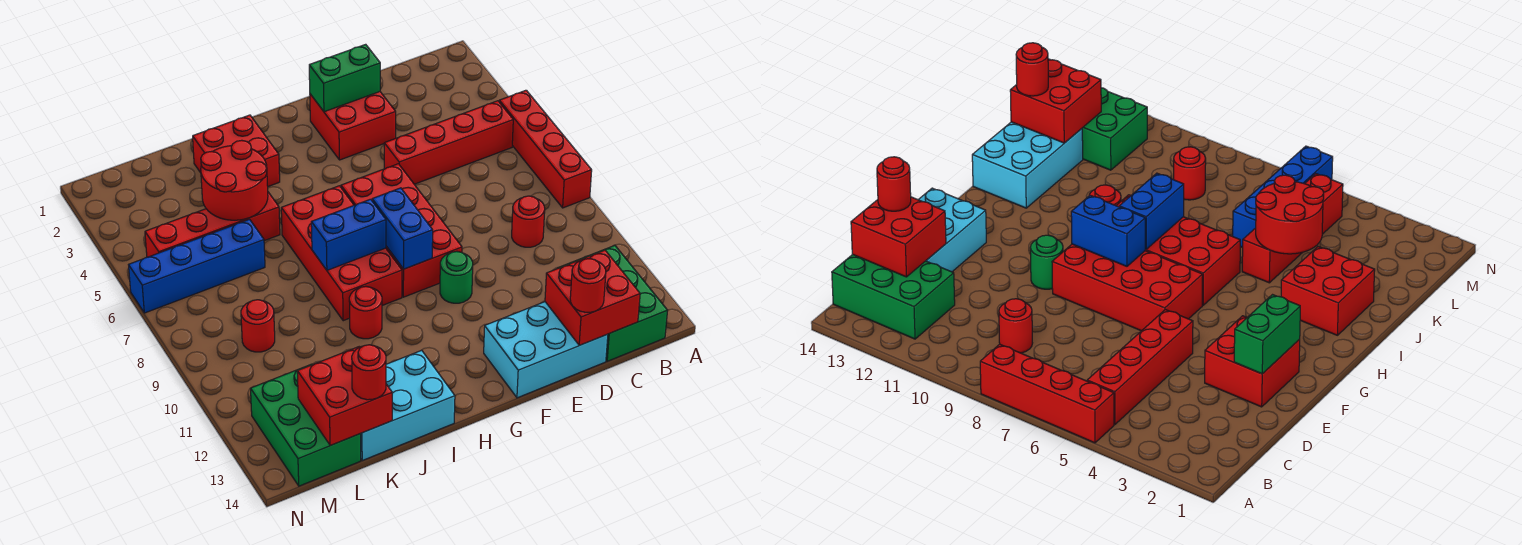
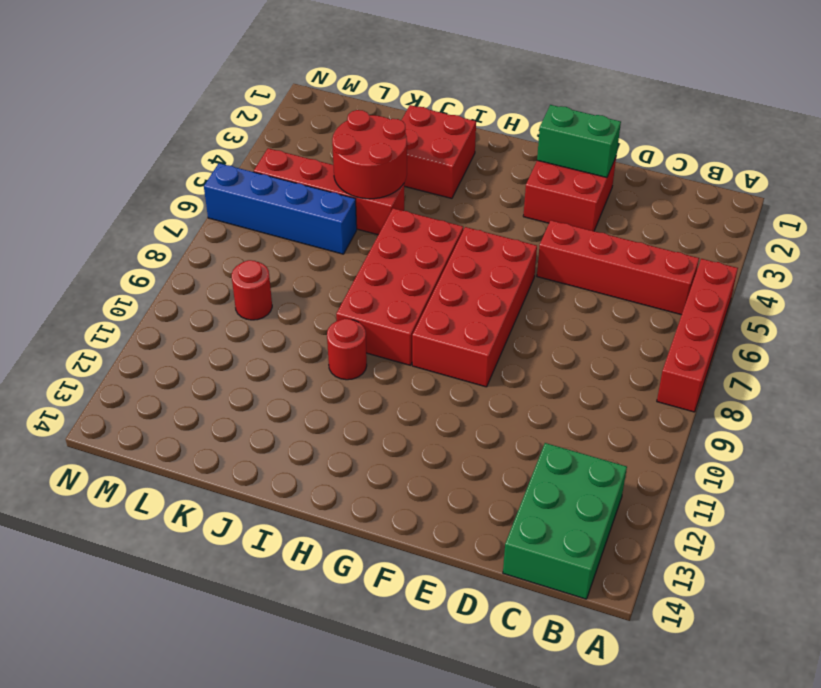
none -> red 1x1 round brick [512,196,545,247]
none -> cyan 2x3 brick [484,302,608,398]
none -> green 1x1 round brick [440,251,473,303]

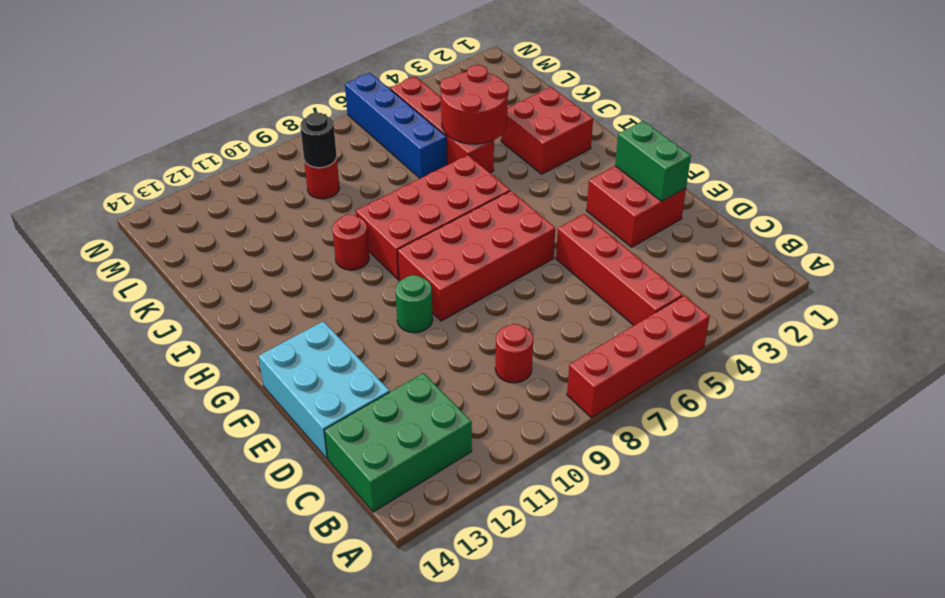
black 1x1 round brick [300,112,337,168] -> none
none -> cyan 2x3 brick [360,350,455,460]
none -> green 2x3 brick [251,364,361,486]
none -> red 2x2 brick [545,250,640,345]

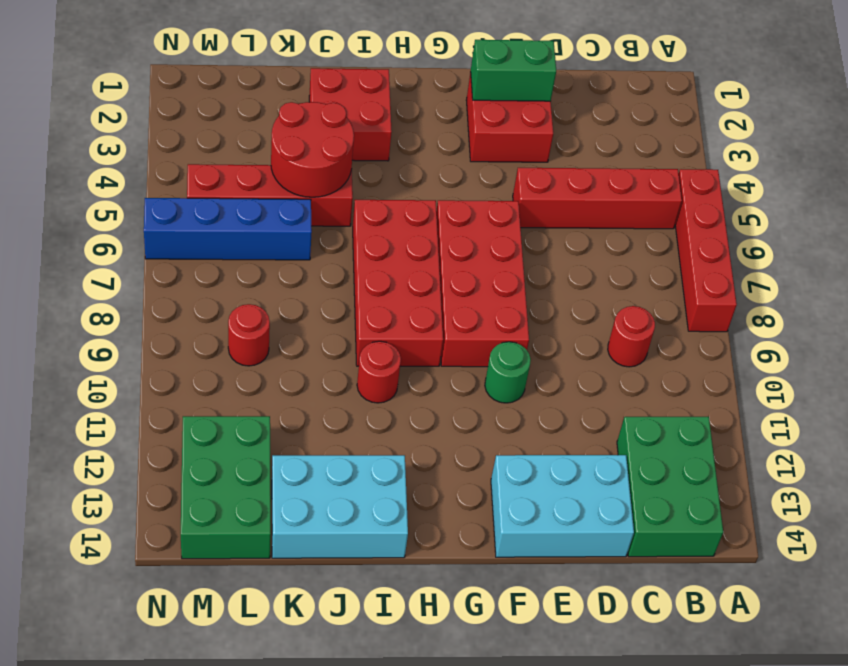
none -> red 2x2 brick [545,250,640,345]
none -> blue 1x2 brick [372,188,433,269]
none -> blue 1x2 brick [311,199,386,270]

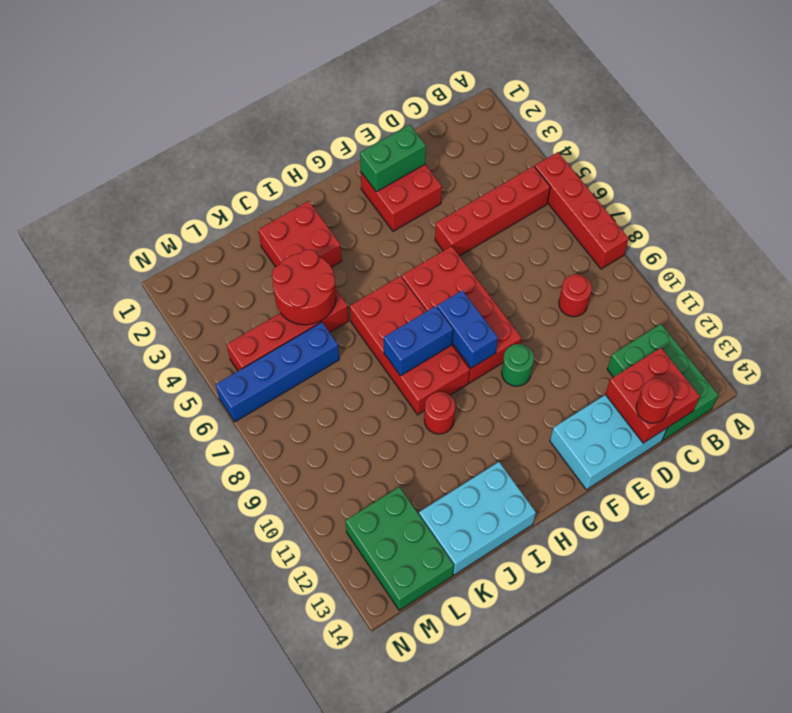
none -> red 1x1 round brick [241,300,275,352]
none -> red 2x2 brick [297,346,392,446]
none -> red 1x1 round brick [352,345,386,400]

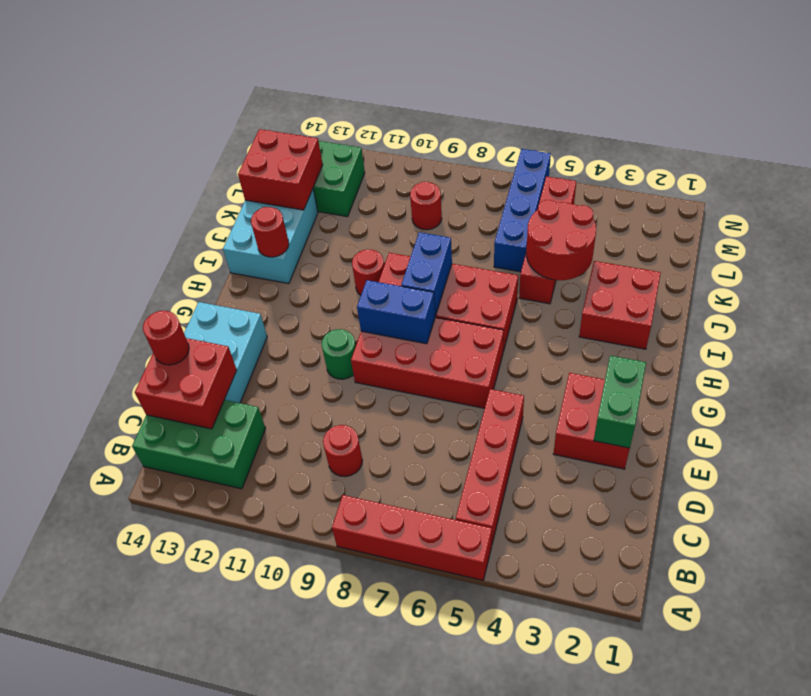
red 1x1 round brick [251,207,289,257] -> red 1x1 round brick moved to [352,345,386,400]

